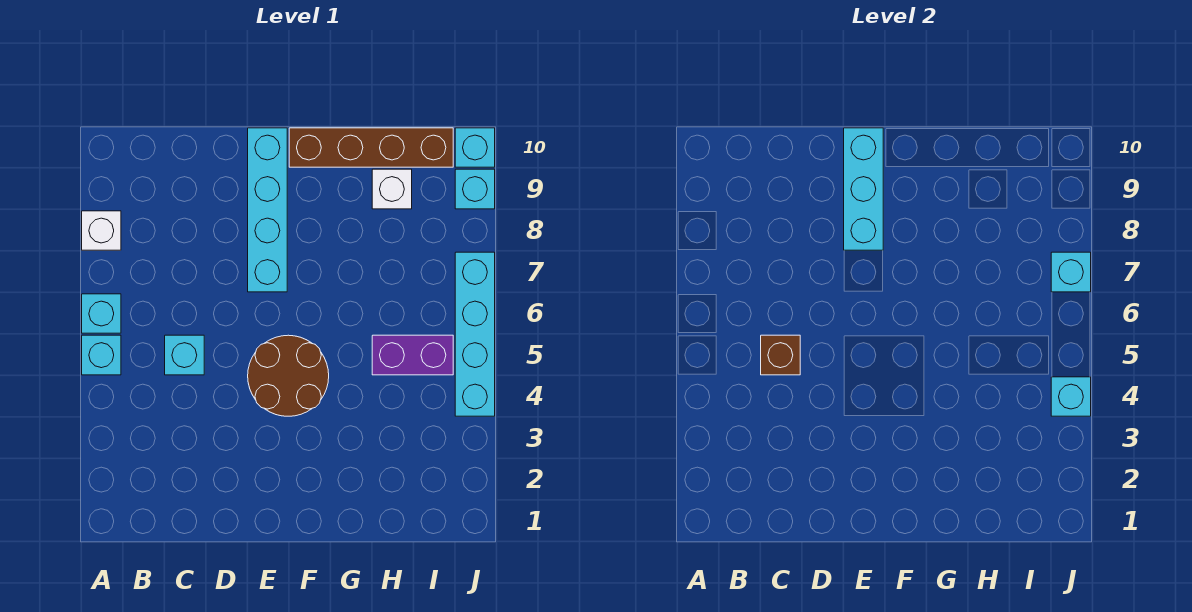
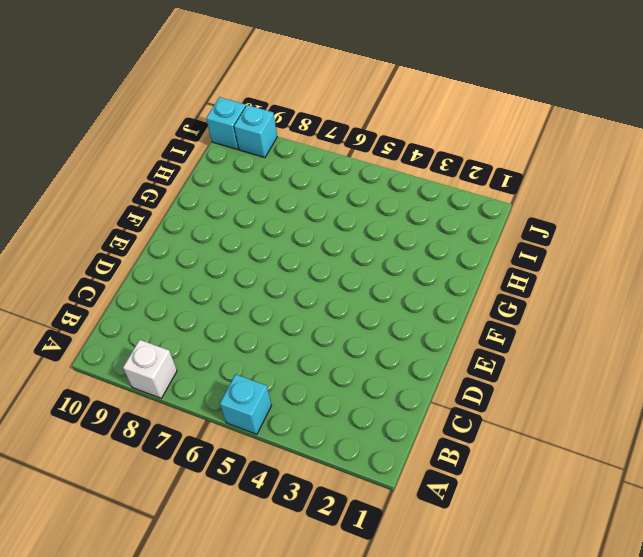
none -> cyan 1x1 brick [82,294,121,333]
none -> cyan 1x1 brick [165,335,204,375]
none -> brown 2x2 round brick [248,335,329,416]

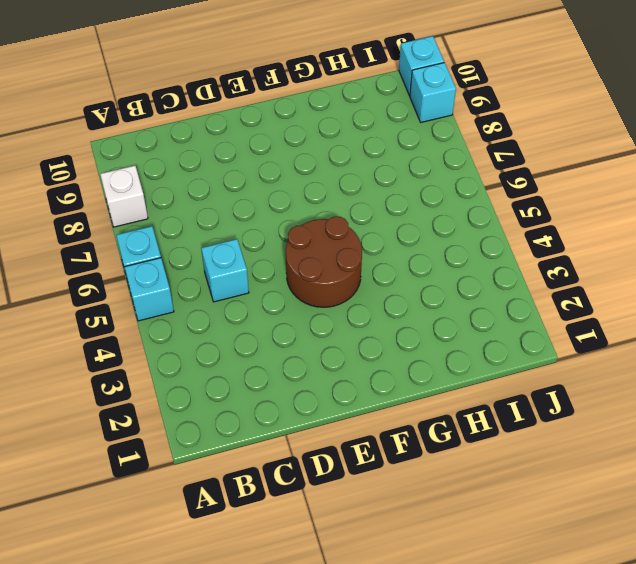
none -> cyan 1x4 brick [248,128,287,292]
none -> brown 1x4 brick [289,128,453,167]
none -> purple 1x2 brick [372,335,453,375]

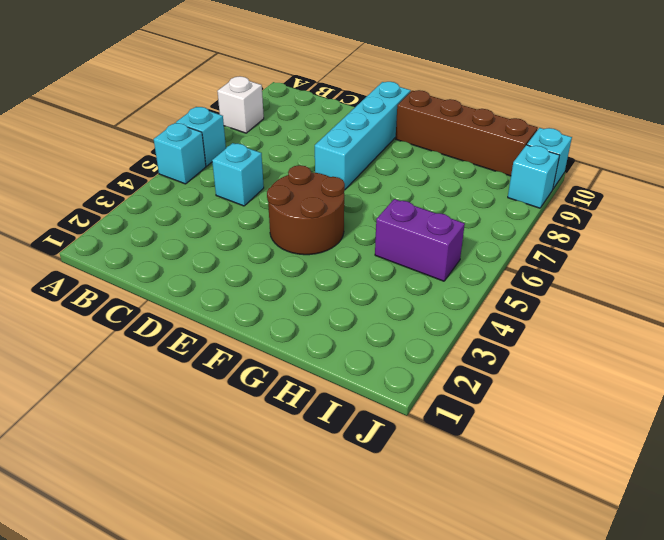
none -> white 1x1 brick [372,169,412,209]
none -> cyan 1x4 brick [455,252,495,416]
none -> brown 1x1 brick [761,335,800,375]

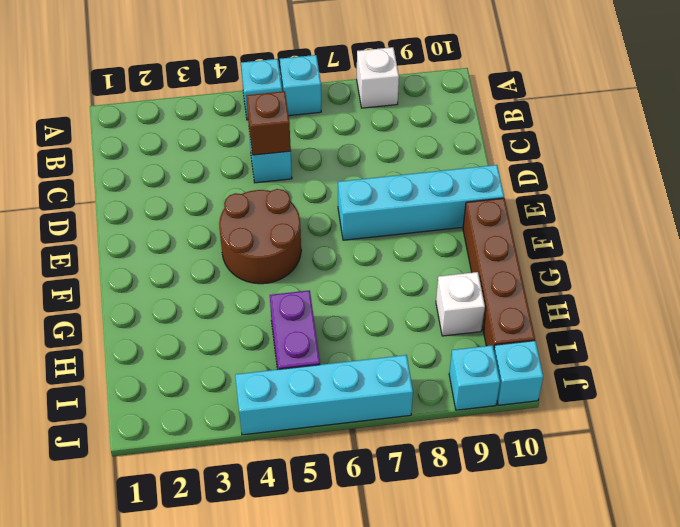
none -> cyan 1x3 brick [844,128,883,250]
none -> cyan 1x1 brick [1051,377,1091,416]
none -> cyan 1x1 brick [1051,252,1091,292]

